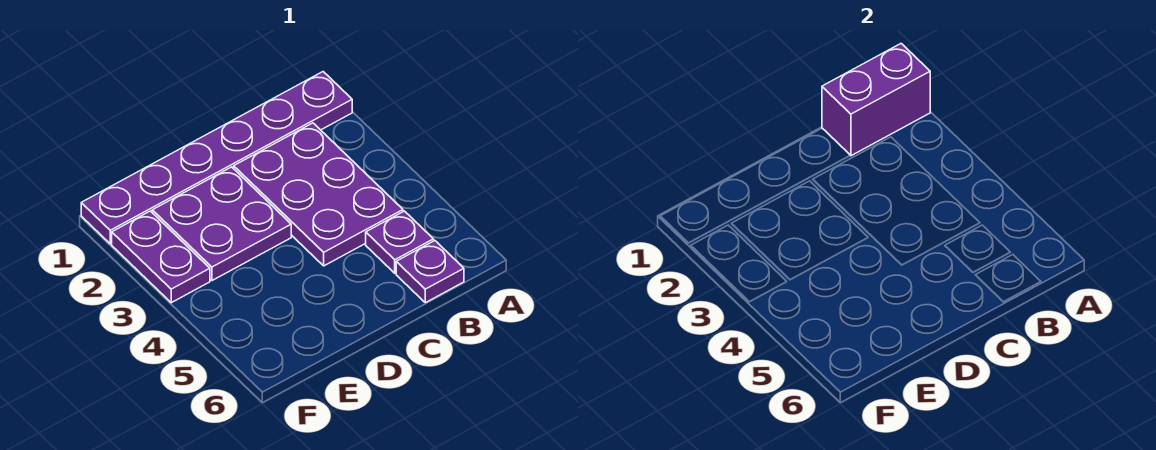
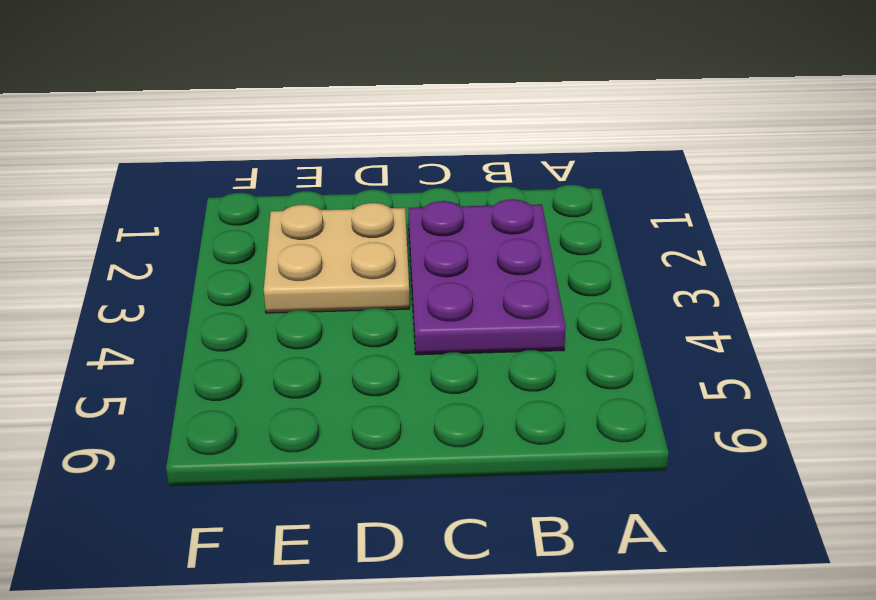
tan 2x2 plate [264,203,409,313] -> purple 2x2 plate [152,167,291,281]
none -> purple 1x6 plate [81,72,352,244]
none -> purple 1x1 plate [366,211,434,273]

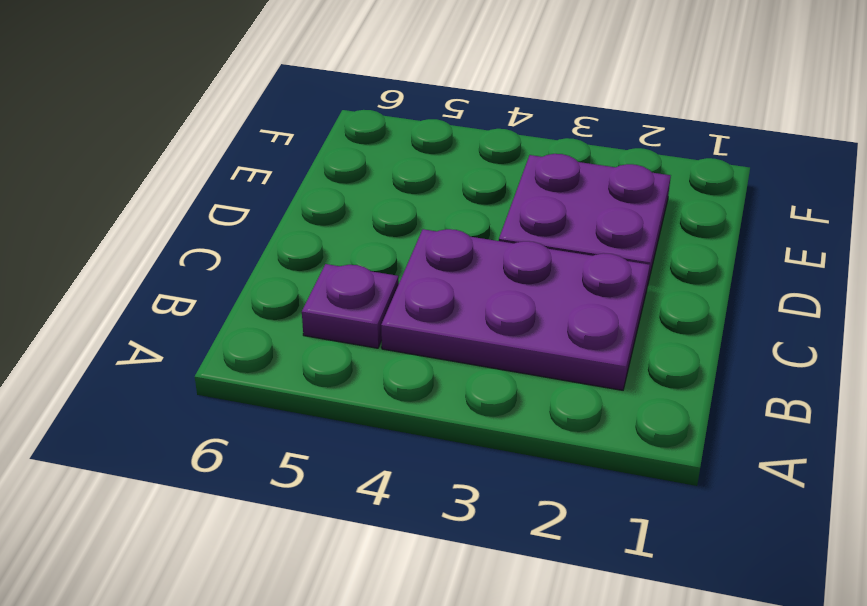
none -> purple 1x6 plate [81,72,352,244]
none -> purple 1x1 plate [396,241,464,303]

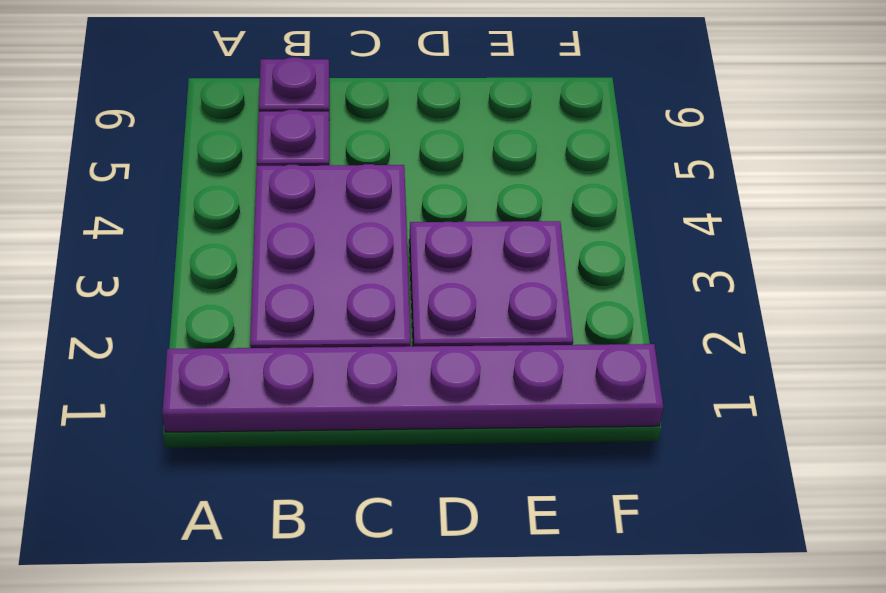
none -> purple 1x2 plate [112,211,210,303]
none -> purple 1x2 brick [822,44,930,156]

